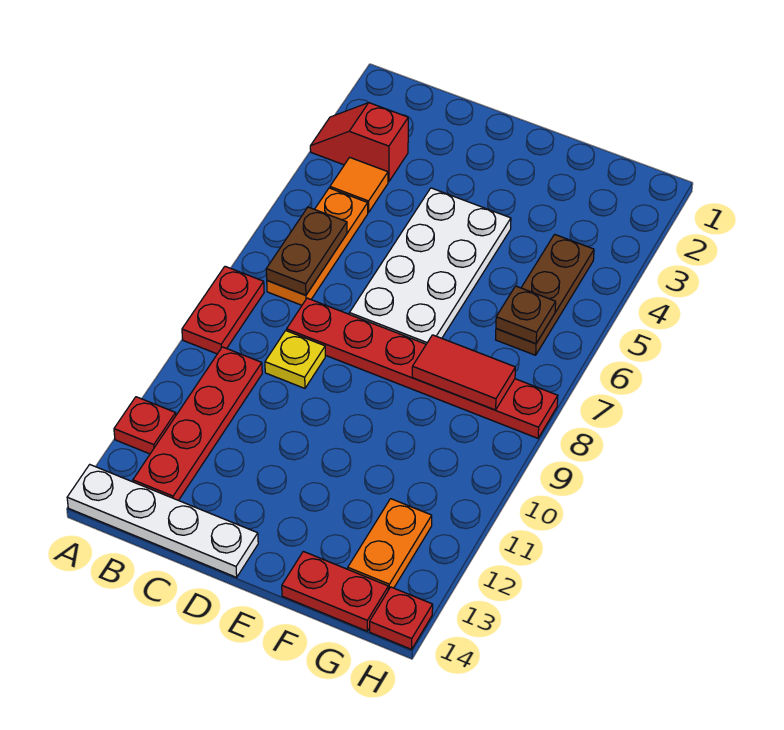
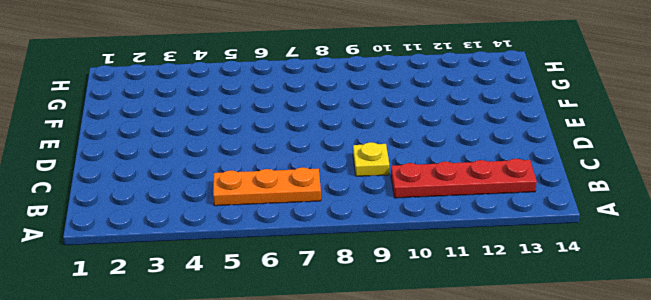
none -> red 1x2 slope [310,103,408,182]
none -> red 1x2 plate [182,266,264,354]
none -> red 1x1 plate [114,397,176,454]

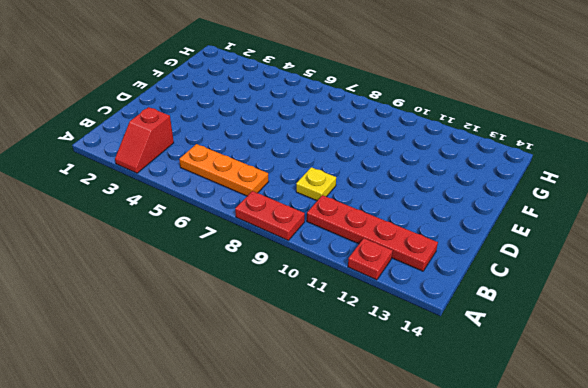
none -> white 1x4 plate [67,465,258,577]
none -> orange 1x1 tile [330,157,388,212]
none -> red 1x6 plate [287,298,558,438]

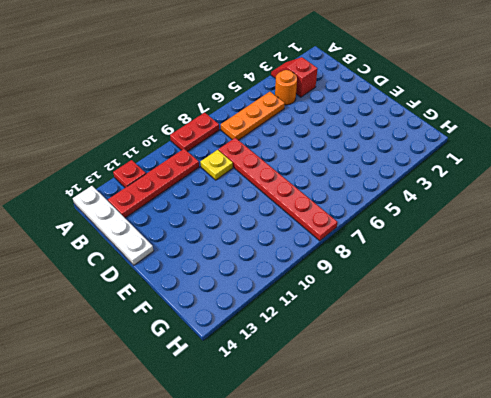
orange 1x1 round brick [275,70,297,105] -> orange 1x1 tile [330,157,388,212]
none -> white 2x4 plate [349,188,511,344]
none -> red 1x2 plate [282,551,388,631]
none -> brown 1x3 plate [496,234,594,355]

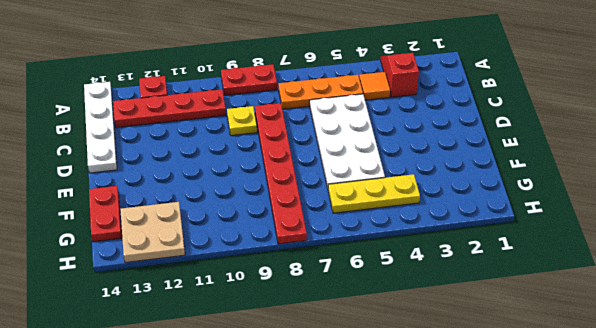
white 2x4 plate [310,94,385,188] -> white 2x4 plate turned to [349,188,511,344]
yellow 1x3 plate [328,174,420,213] -> brown 1x3 plate [496,234,594,355]
tan 2x2 plate [120,202,185,263] -> orange 1x2 plate [348,499,432,590]
none -> red 1x1 plate [370,587,433,649]
none -> brown 1x2 plate [266,207,347,295]
none -> red 1x2 tile [412,335,515,410]

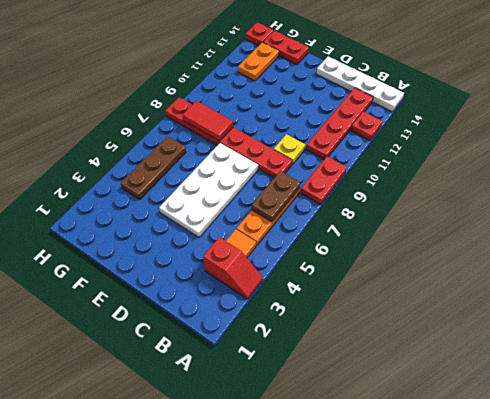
none -> brown 1x1 plate [496,286,556,344]

